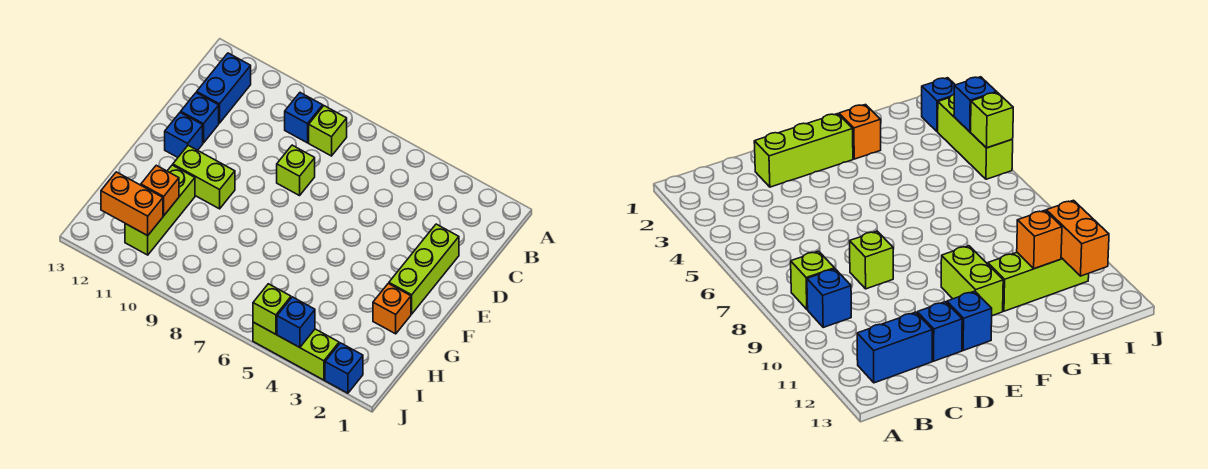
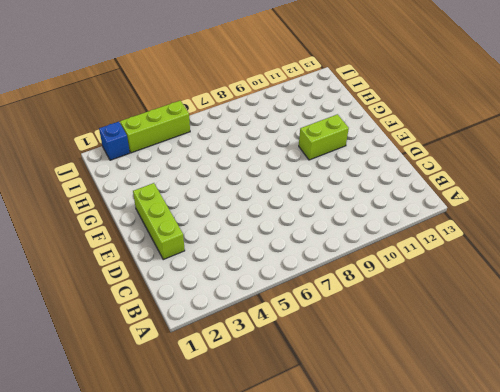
none -> lime 1x1 brick [309,106,347,156]
none -> blue 1x1 brick [285,93,323,143]
none -> blue 1x2 brick [197,53,251,123]

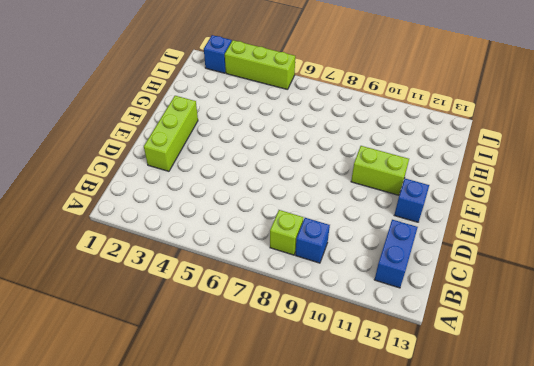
none -> lime 1x1 brick [277,145,315,196]
none -> blue 1x1 brick [181,93,219,143]
none -> orange 1x1 brick [373,284,411,334]

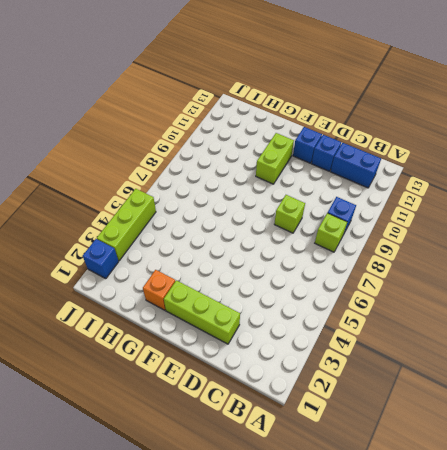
none -> lime 1x3 brick [125,165,195,255]
none -> orange 1x1 brick [141,165,179,216]
none -> orange 1x2 brick [101,172,163,236]

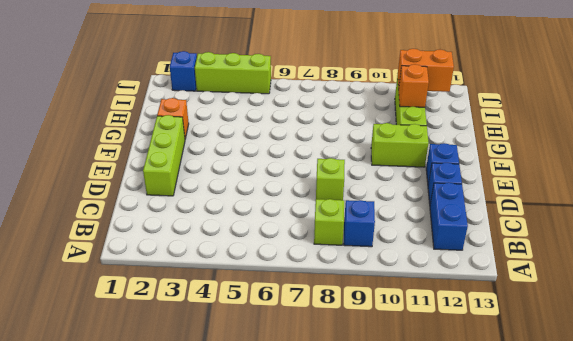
none -> blue 1x1 brick [277,297,315,348]
none -> lime 1x1 brick [253,284,291,334]

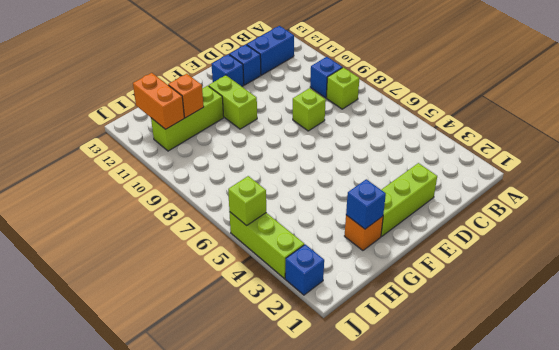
blue 1x1 brick [346,179,386,229] -> blue 1x1 brick moved to [277,297,315,348]

